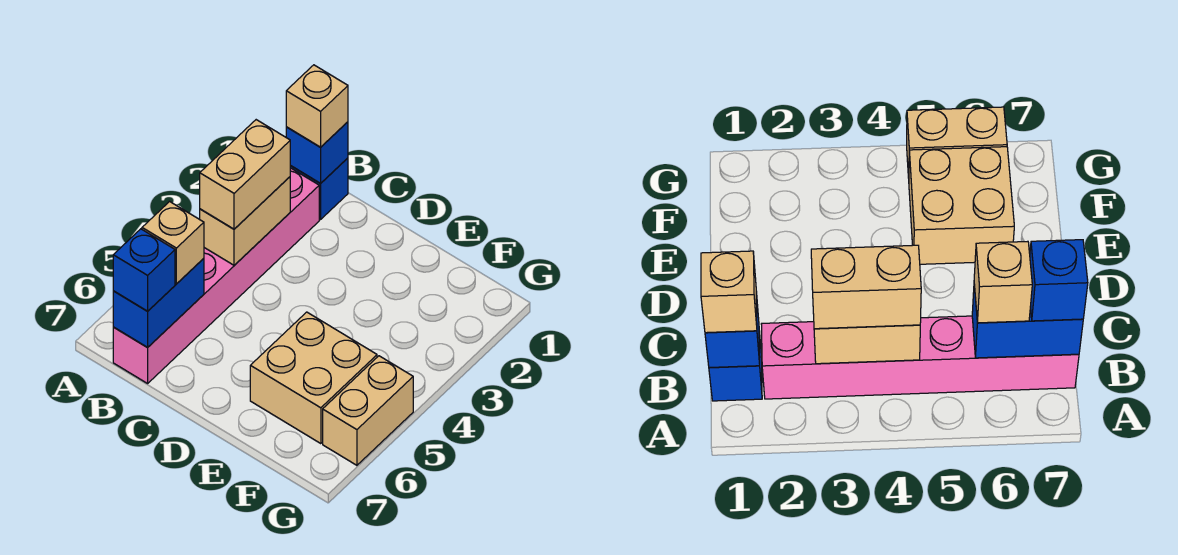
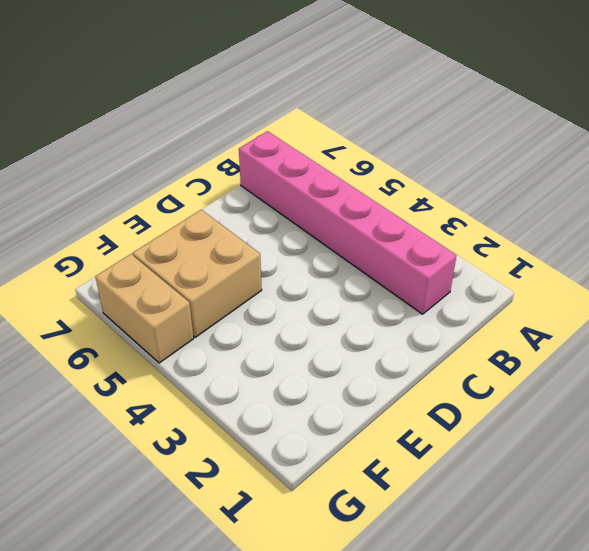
none -> blue 1x1 brick [290,158,348,219]
none -> blue 1x1 brick [286,122,348,183]

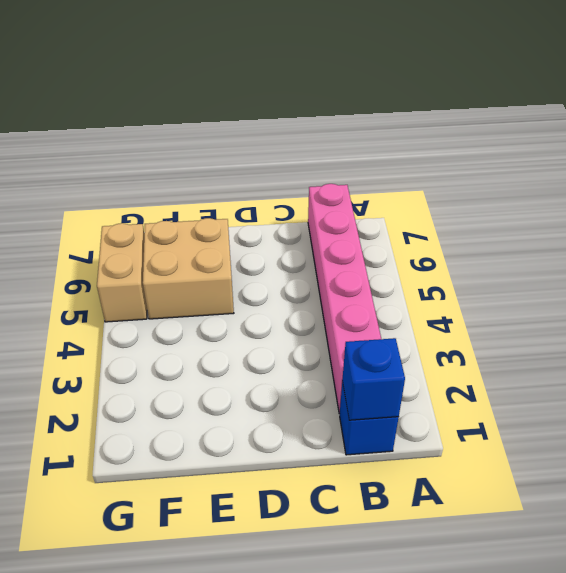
none -> tan 1x2 brick [200,177,290,265]
none -> blue 1x2 brick [113,258,204,347]

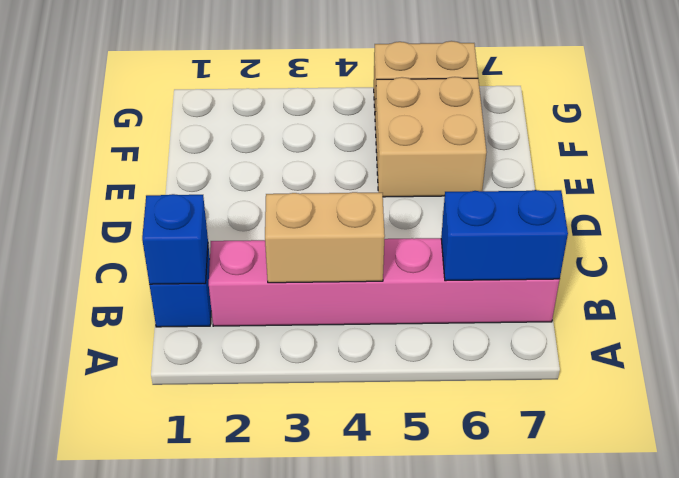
none -> tan 1x1 brick [286,65,348,147]
none -> tan 1x2 brick [200,120,290,229]

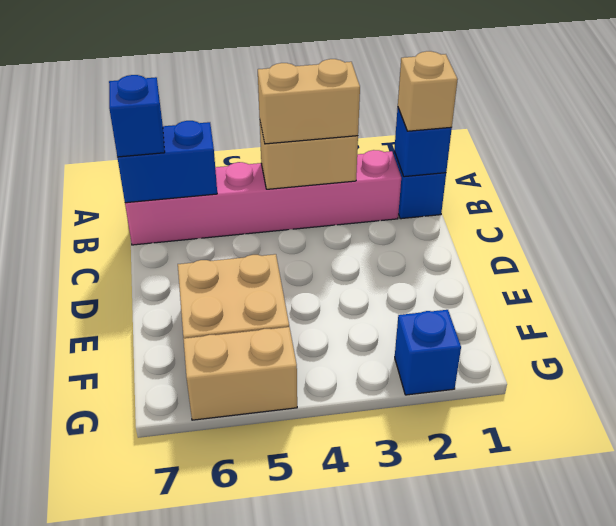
blue 1x1 brick [395,310,461,395] -> none
none -> tan 1x1 brick [142,202,204,284]

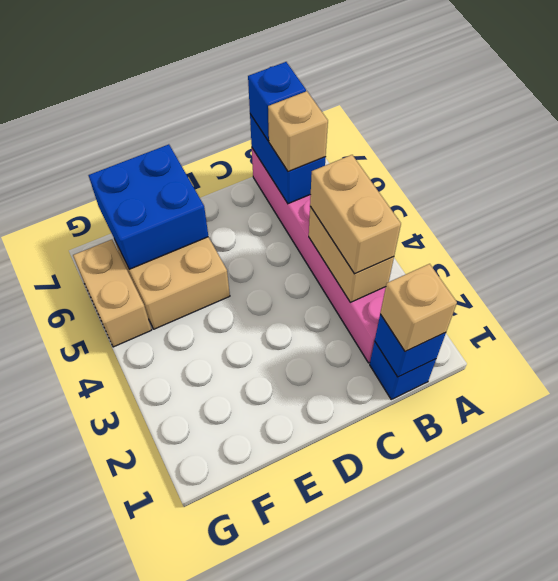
blue 2x2 brick [88,144,208,269] -> none

